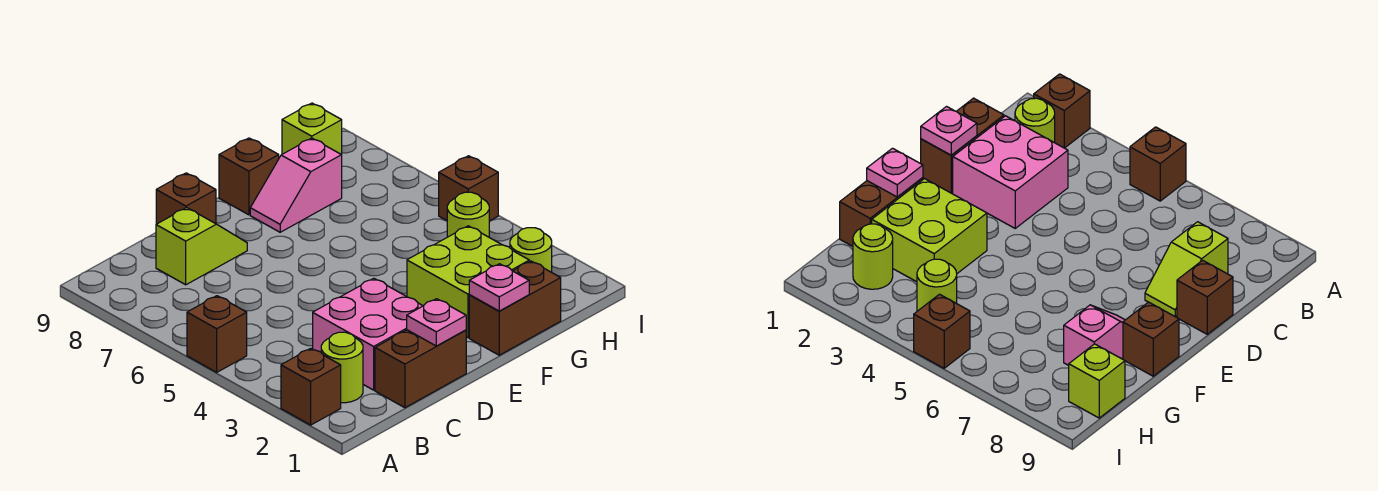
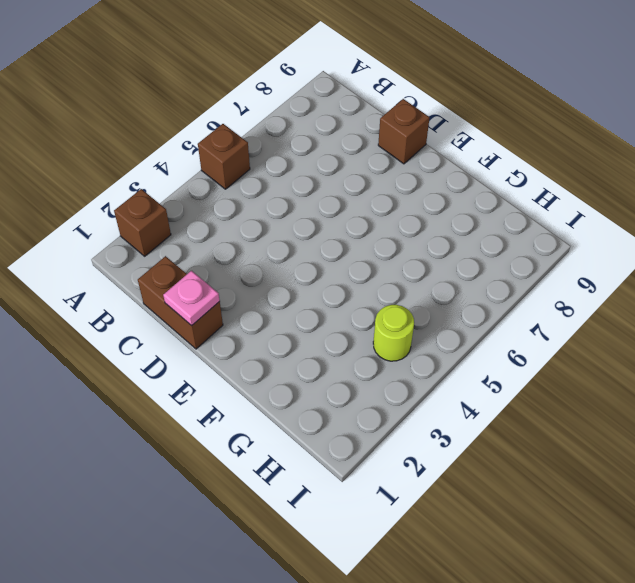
none -> lime 1x1 round brick [321,332,363,403]
none -> pink 2x2 brick [313,278,423,390]
none -> lime 1x2 slope [156,208,247,285]

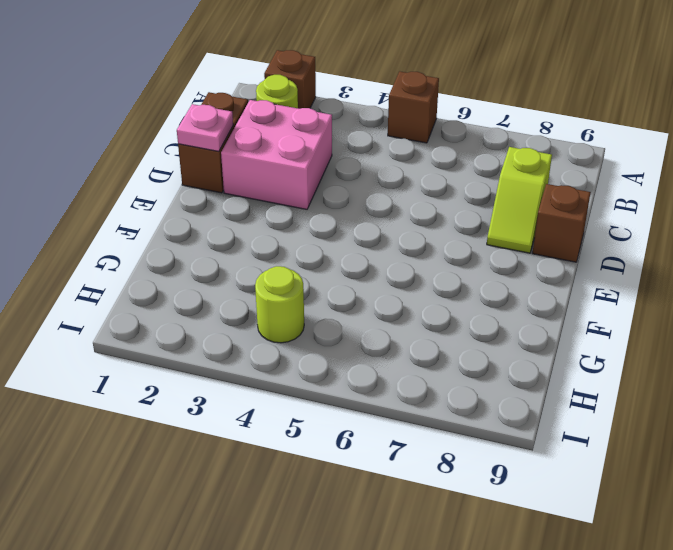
none -> brown 1x2 brick [469,261,561,355]
none -> lime 2x2 brick [407,226,529,338]
none -> pink 1x2 slope [250,138,342,232]

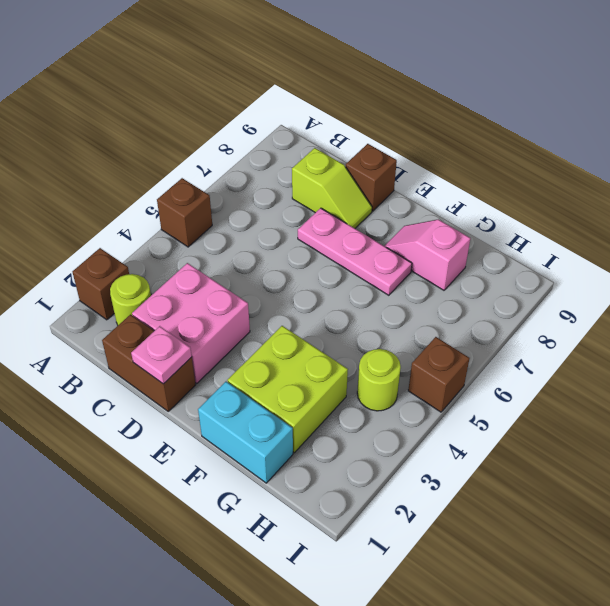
pink 1x3 plate [298,208,412,295] -> none
cyan 1x2 brick [198,382,293,483] -> brown 1x2 brick [469,261,561,355]
none -> brown 1x1 brick [219,138,279,215]
none -> lime 1x1 round brick [510,228,552,272]
none -> lime 1x1 brick [282,103,342,155]

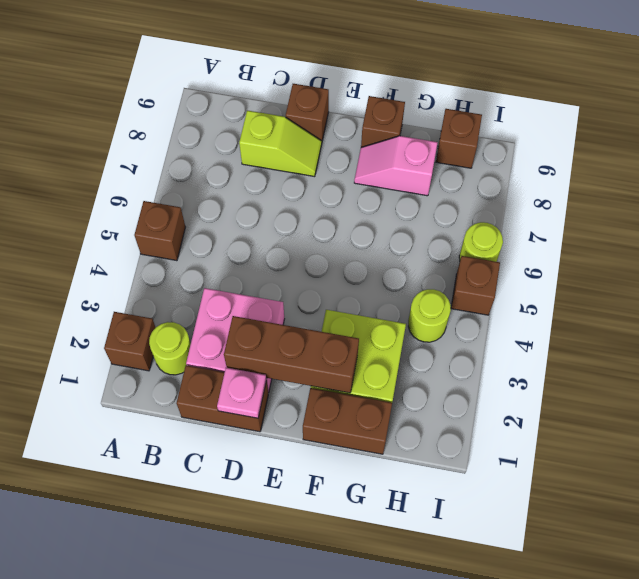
brown 1x3 brick [224,316,359,393] -> none
brown 1x1 brick [436,109,482,168] -> lime 1x1 brick [282,103,342,155]
lime 1x1 round brick [459,222,503,262] -> lime 1x1 round brick moved to [510,228,552,272]
none -> pink 1x1 plate [469,264,529,311]

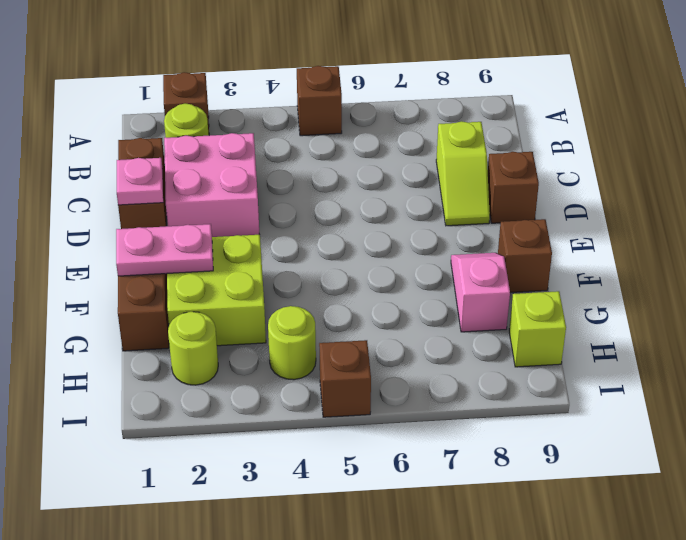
pink 1x2 plate [116,224,213,276] -> pink 1x1 plate [469,264,529,311]

